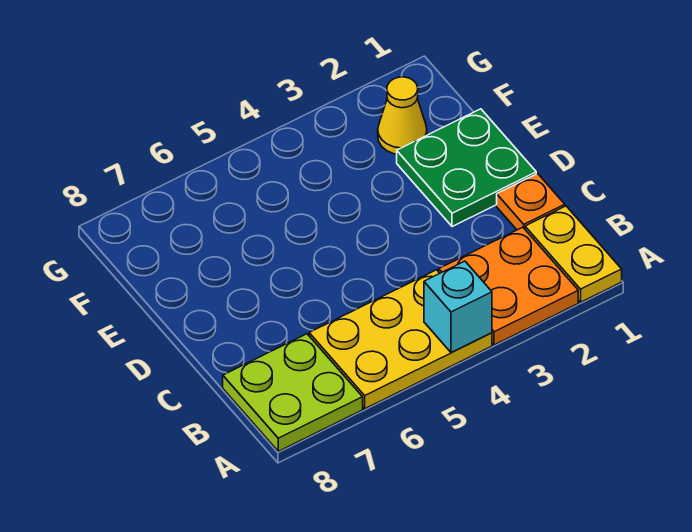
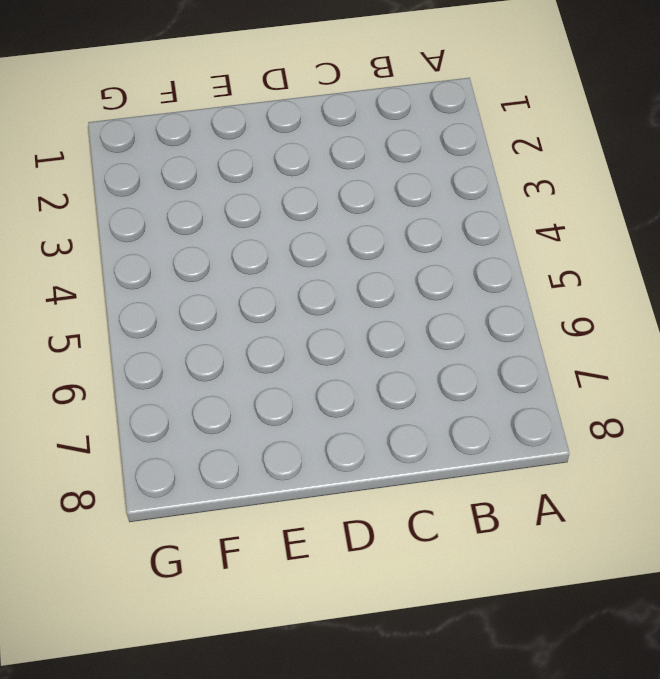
none -> yellow 1x2 plate [525,206,622,302]
none -> orange 2x2 plate [439,227,578,345]

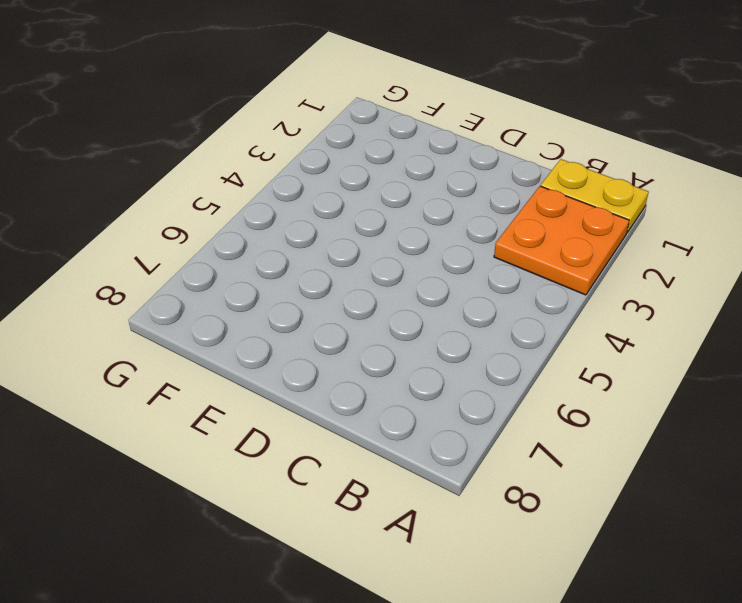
none -> yellow 2x3 plate [309,270,492,409]
none -> lime 2x2 plate [223,334,363,451]

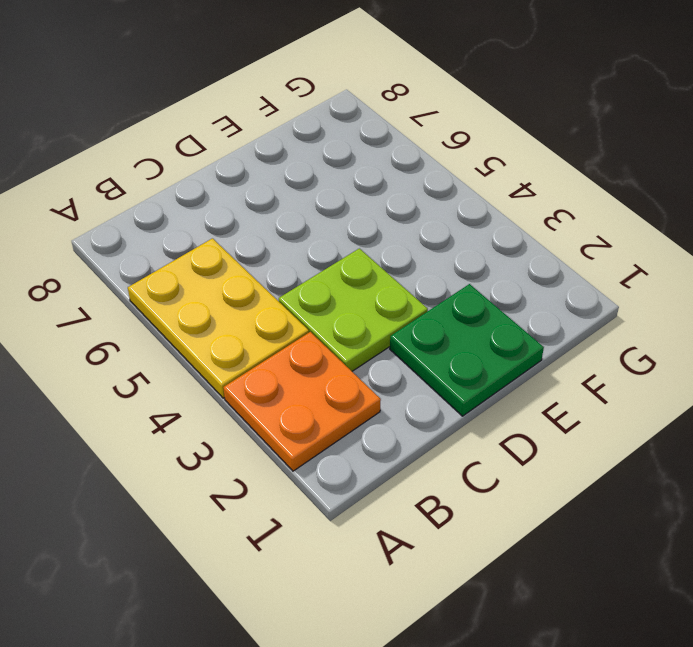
lime 2x2 plate [279,248,428,371] -> lime 2x2 plate moved to [223,334,363,451]
none -> yellow 1x2 plate [525,206,622,302]
none -> orange 1x1 plate [497,174,565,230]

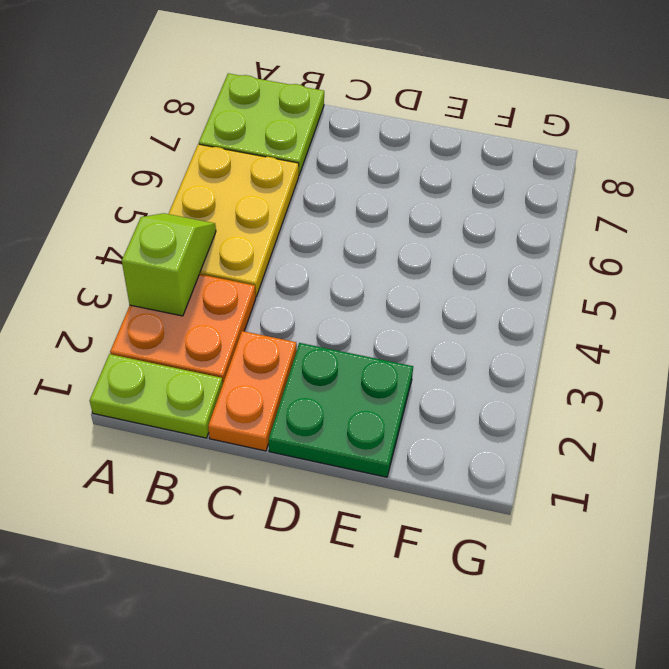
lime 1x2 plate [90,354,223,438] -> yellow 1x2 plate [525,206,622,302]
lime 1x2 slope [122,213,216,316] -> cyan 1x1 brick [424,261,492,352]
orange 1x2 plate [208,331,297,451] -> orange 1x1 plate [497,174,565,230]
none -> yellow 1x1 cone [378,77,427,154]

